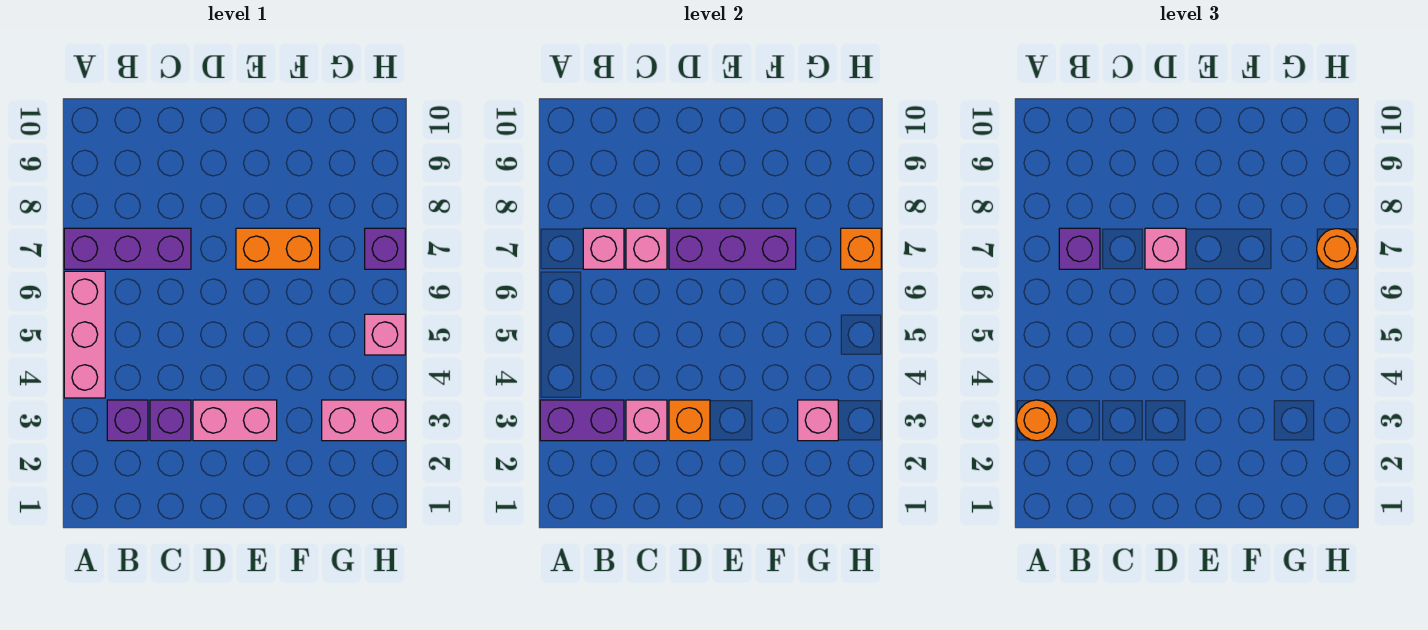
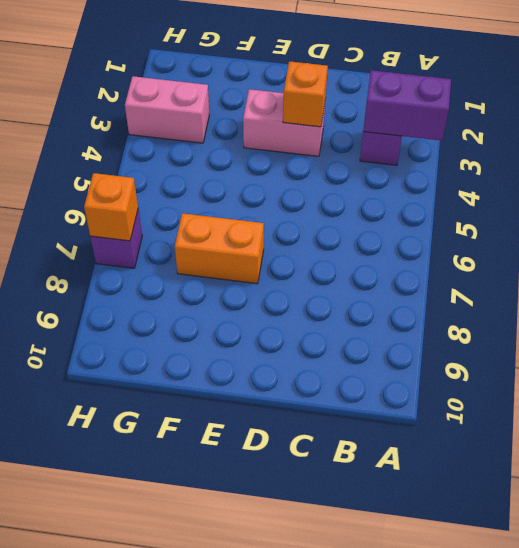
none -> pink 1x3 brick [64,271,105,398]
none -> purple 1x3 brick [64,228,191,269]
none -> purple 1x1 brick [150,400,191,441]

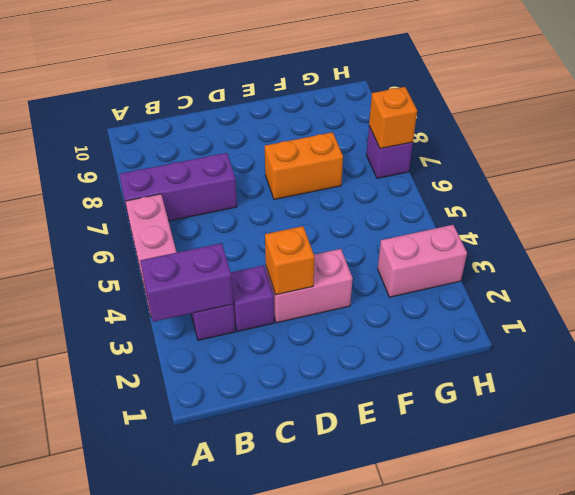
none -> pink 1x1 brick [365,314,405,355]
none -> pink 1x1 brick [583,228,624,269]
none -> pink 1x1 brick [626,400,667,441]

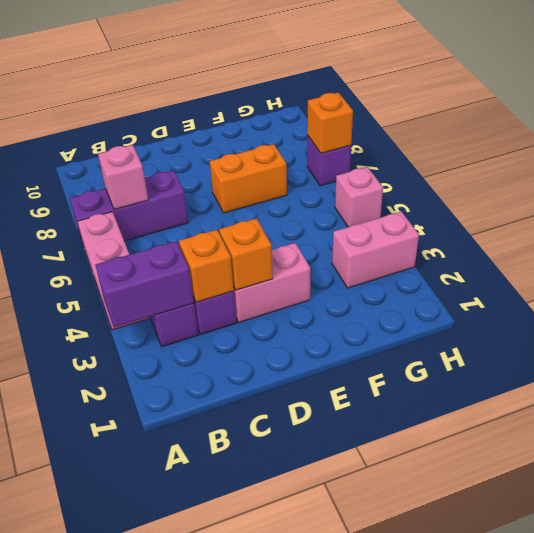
orange 1x1 brick [179,230,234,302] -> pink 1x1 brick [626,400,667,441]
none -> pink 1x1 brick [626,228,667,269]
none -> purple 1x3 brick [669,228,796,269]
none -> pink 1x1 brick [798,400,838,441]

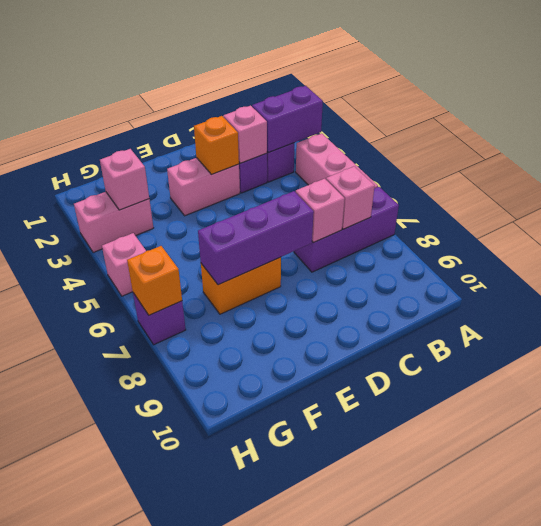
none -> orange 1x1 round brick [1016,400,1057,441]
none -> purple 1x1 brick [1059,228,1100,269]
none -> pink 1x1 brick [1145,228,1186,269]

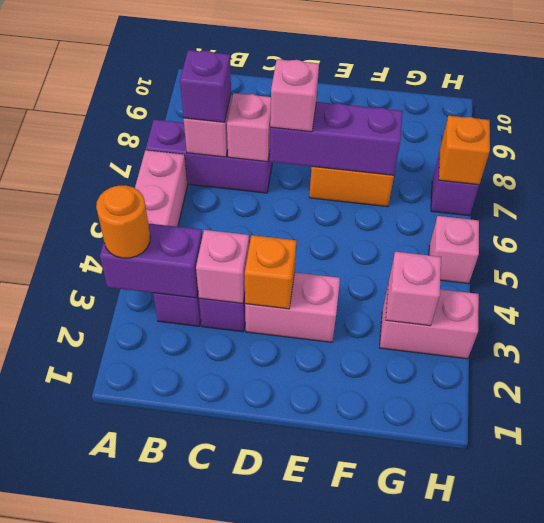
none -> orange 1x1 round brick [1317,229,1357,269]

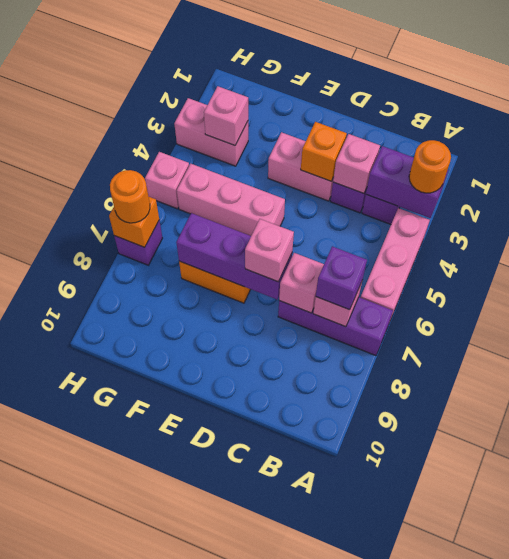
pink 1x3 brick [177,164,285,236] -> none

